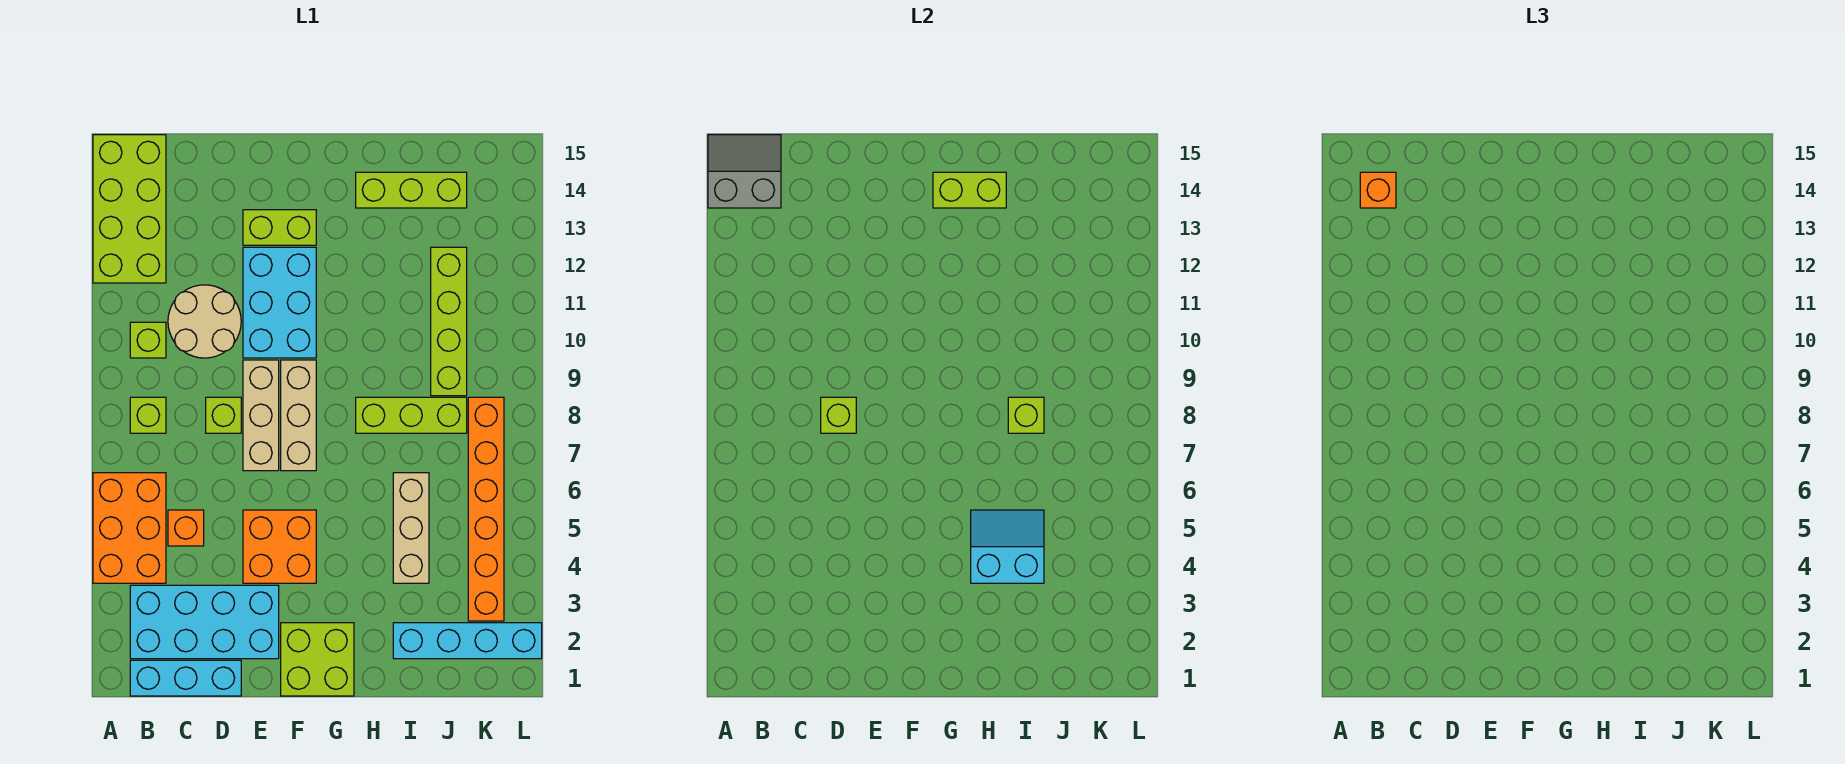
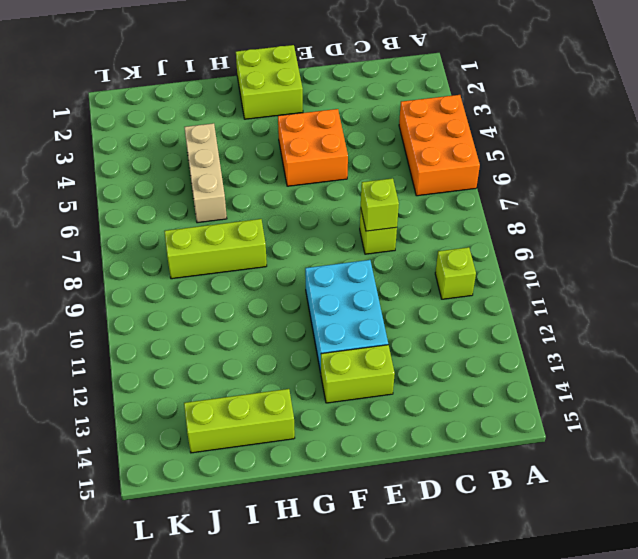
none -> lime 2x4 brick [93,135,166,283]
none -> cyan 1x3 brick [130,660,241,696]
none -> cyan 2x4 brick [130,585,279,659]

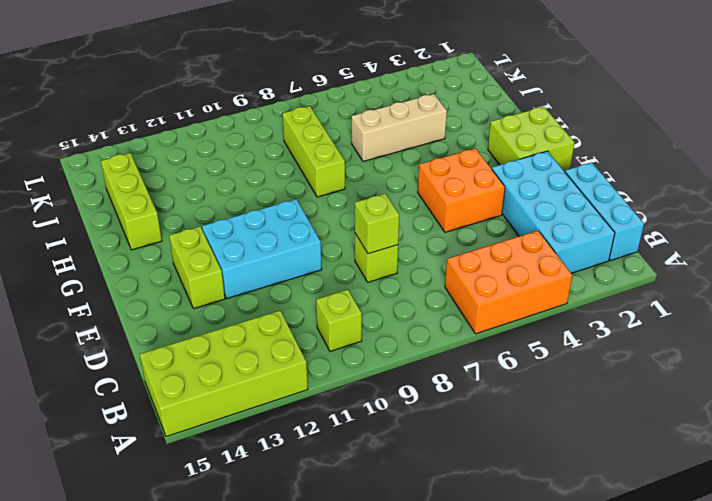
none -> lime 1x1 brick [130,397,166,433]
none -> orange 1x1 brick [168,510,204,546]
none -> tan 2x2 round brick [168,285,241,358]

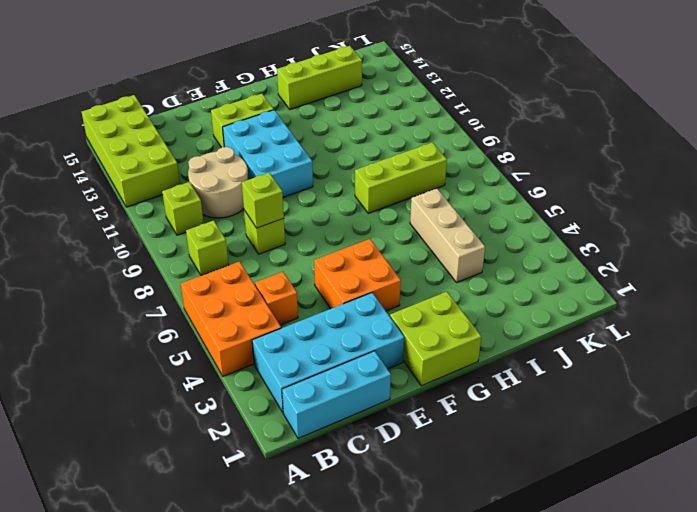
none -> tan 1x3 brick [243,360,279,471]
none -> tan 1x3 brick [281,360,316,471]
none -> cyan 1x4 brick [393,623,542,659]

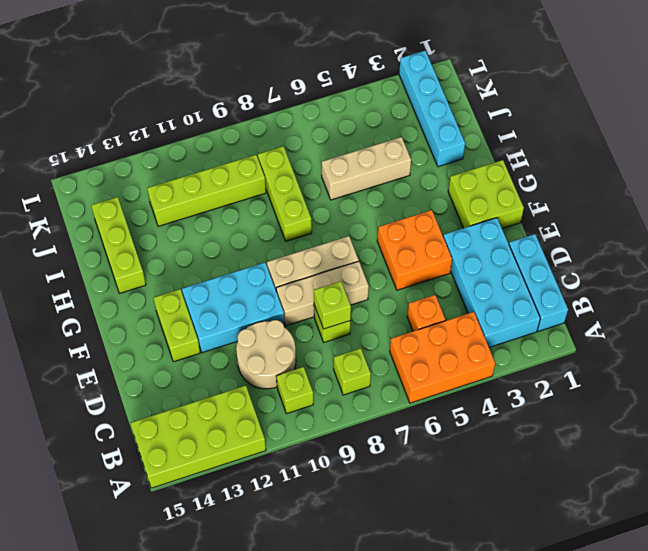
none -> orange 1x6 brick [468,397,504,621]
none -> grey 2x2 slope [708,135,781,208]
none -> lime 1x2 brick [933,172,1006,208]

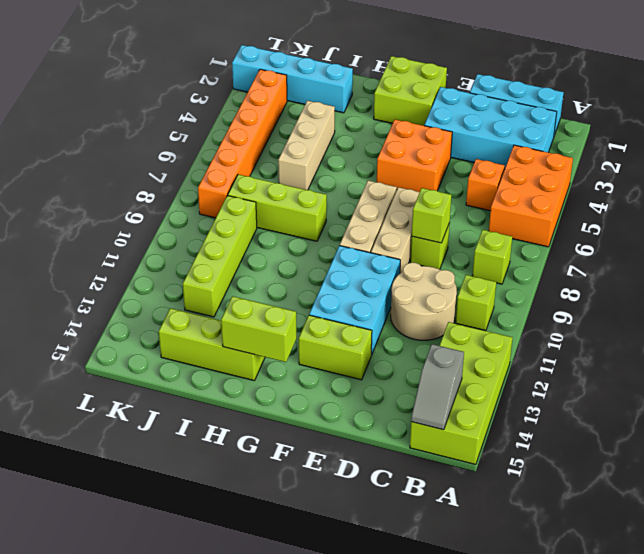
grey 1x2 slope [411,344,464,430] -> grey 2x2 slope [708,135,781,208]
none -> cyan 2x2 slope [971,510,1044,583]
none -> lime 1x1 brick [1008,397,1044,433]
none -> orange 1x1 brick [1360,172,1396,208]

